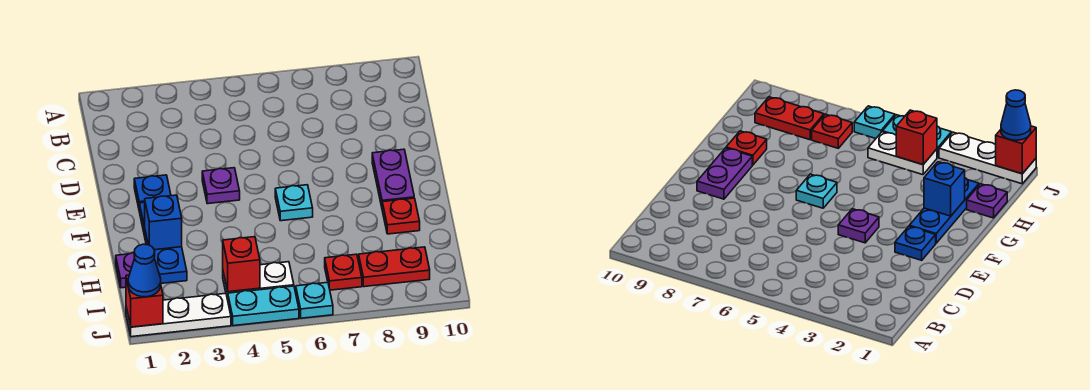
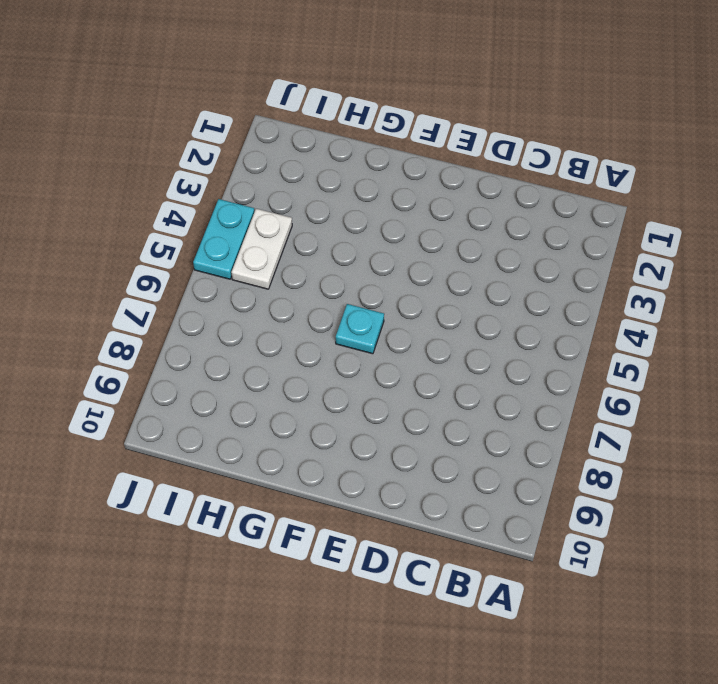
none -> blue 1x1 plate [134,175,171,208]
none -> purple 1x1 plate [202,168,240,204]
none -> purple 1x2 plate [372,149,414,207]

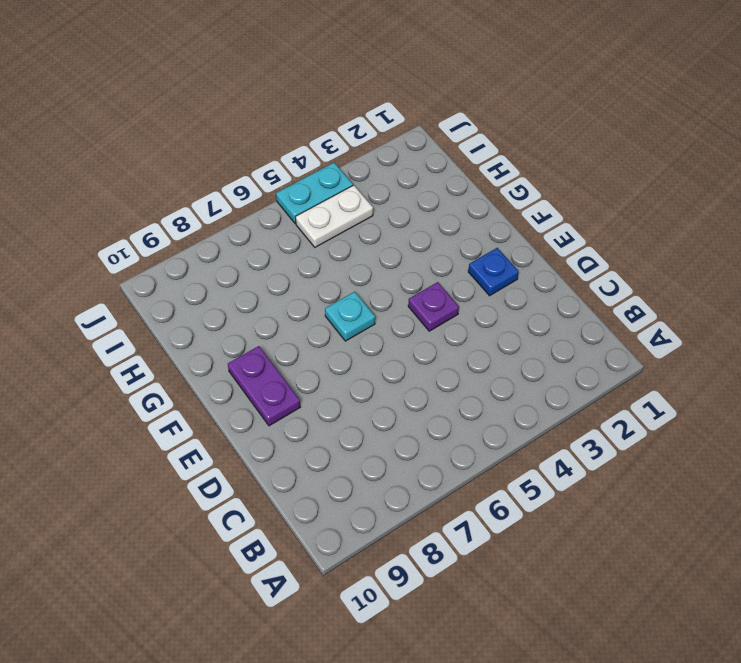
none -> blue 1x3 plate [139,202,187,283]
none -> red 1x1 plate [382,198,420,234]
none -> purple 1x1 plate [116,253,134,288]

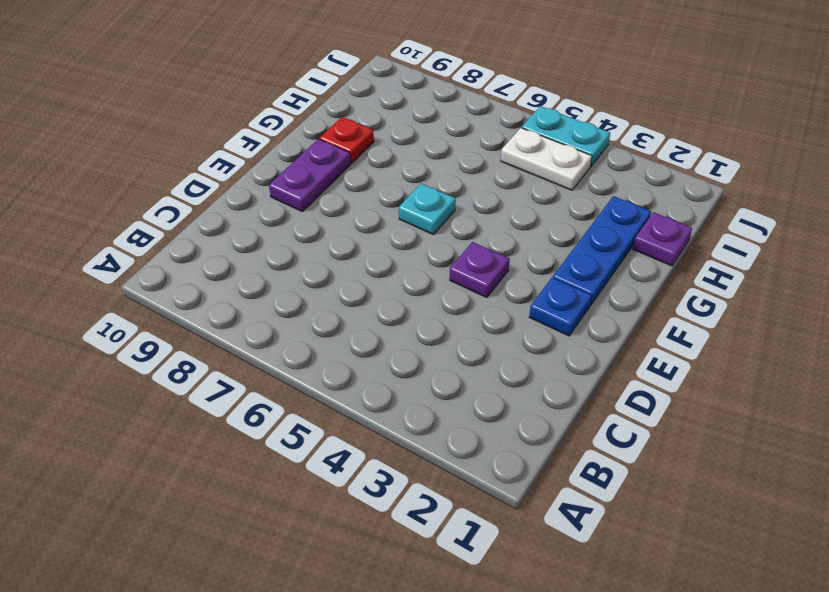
none -> red 1x1 plate [325,254,362,290]
none -> red 1x2 plate [359,247,430,287]
none -> white 1x3 plate [126,293,231,337]

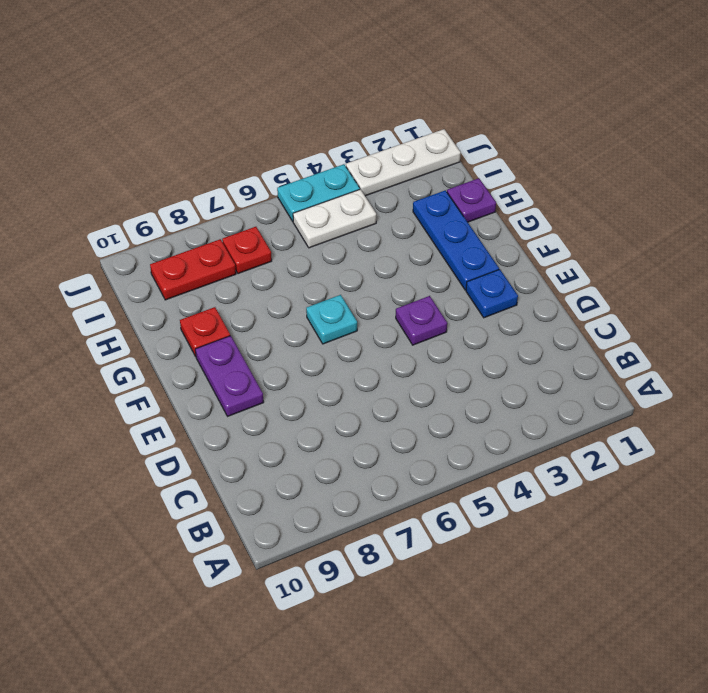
none -> cyan 1x1 plate [296,282,333,318]
none -> blue 1x1 brick [145,195,182,250]
none -> red 1x1 brick [223,237,260,292]

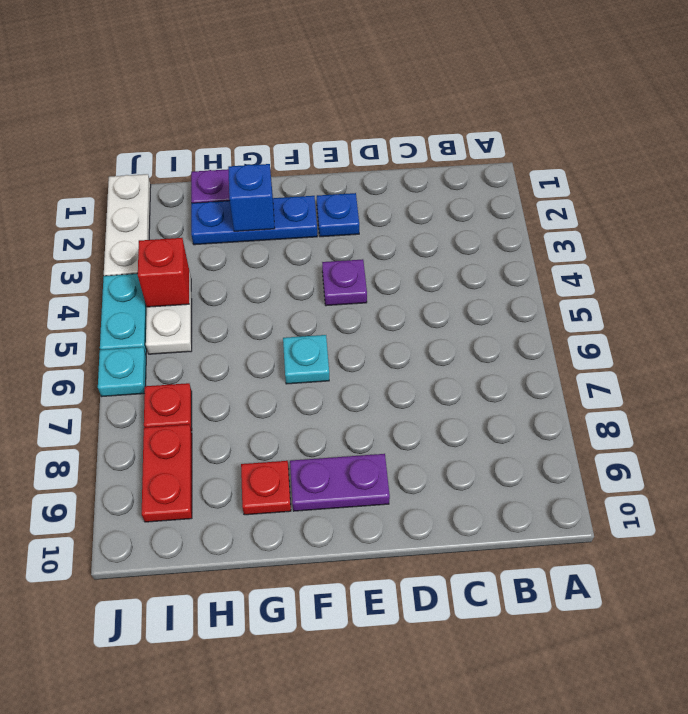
none -> red 1x1 brick [126,275,163,327]
none -> blue 1x1 cone [128,244,161,297]

